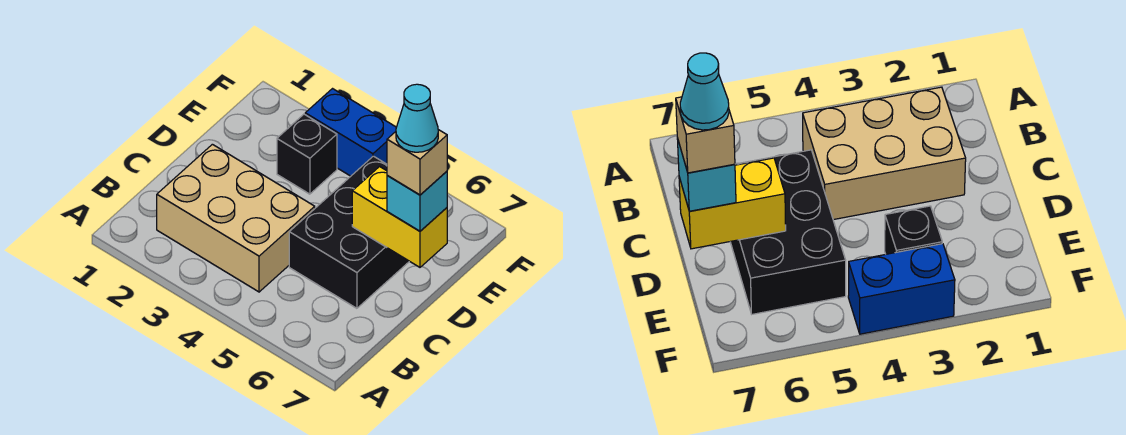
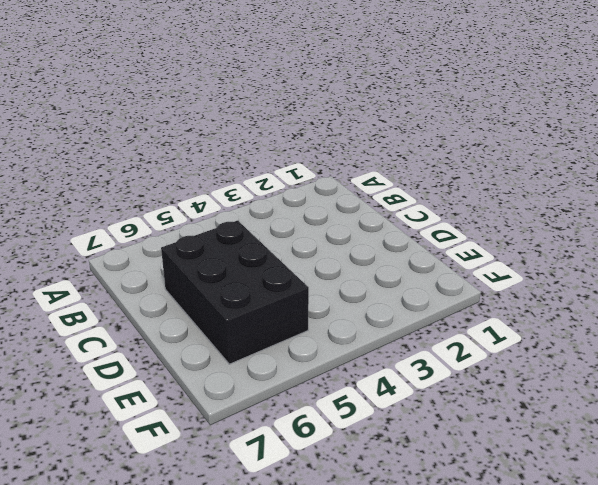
none -> tan 2x3 brick [157,144,315,292]
none -> black 1x1 brick [277,114,337,194]

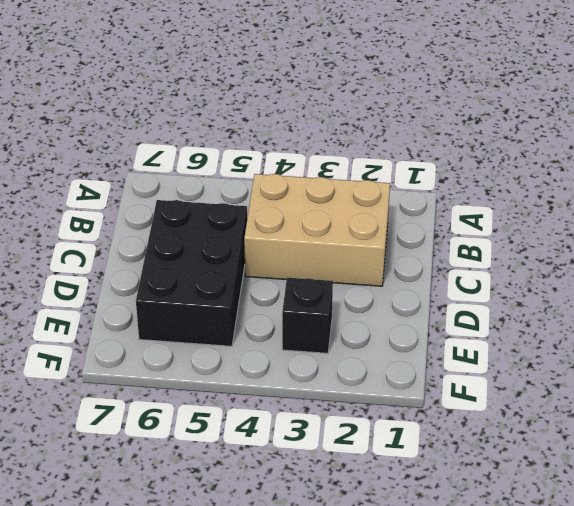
none -> blue 1x2 brick [305,89,396,176]
none -> yellow 1x2 brick [352,167,447,267]

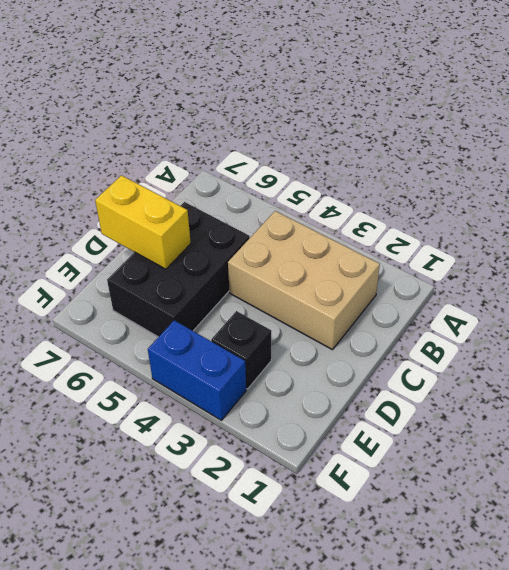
none -> cyan 1x1 brick [387,171,447,231]
none -> tan 1x1 brick [387,130,447,195]

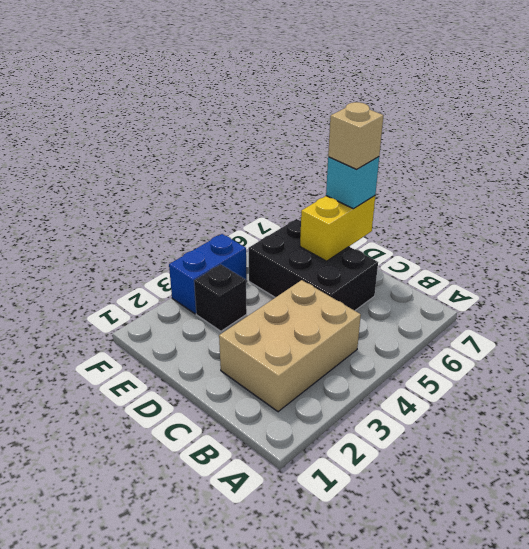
none -> cyan 1x1 cone [396,84,438,152]

